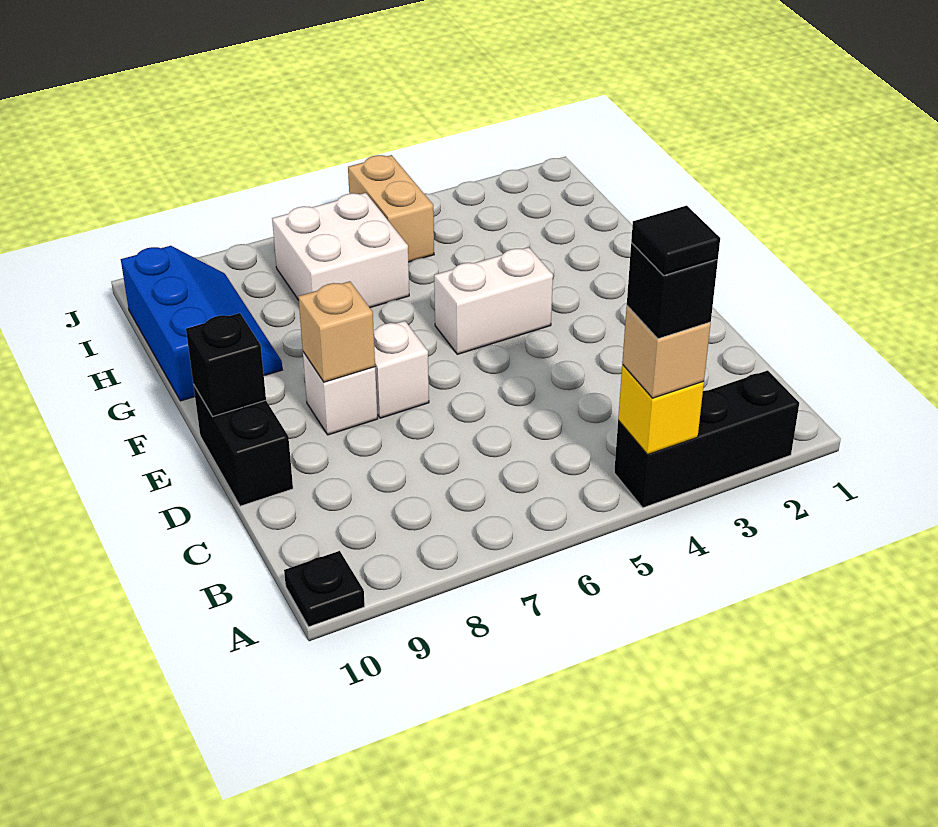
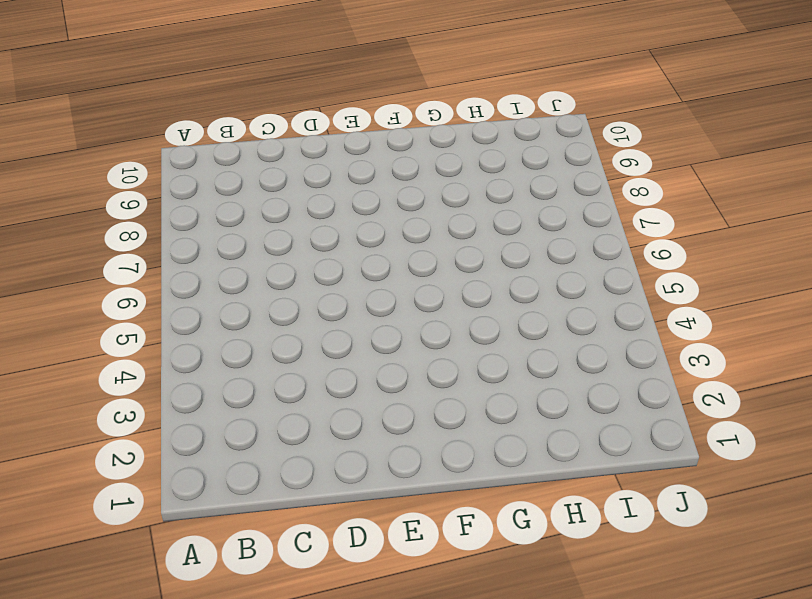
none -> black 1x3 brick [614,370,799,508]
none -> black 1x1 plate [284,551,365,627]
none -> black 1x2 brick [194,386,293,506]

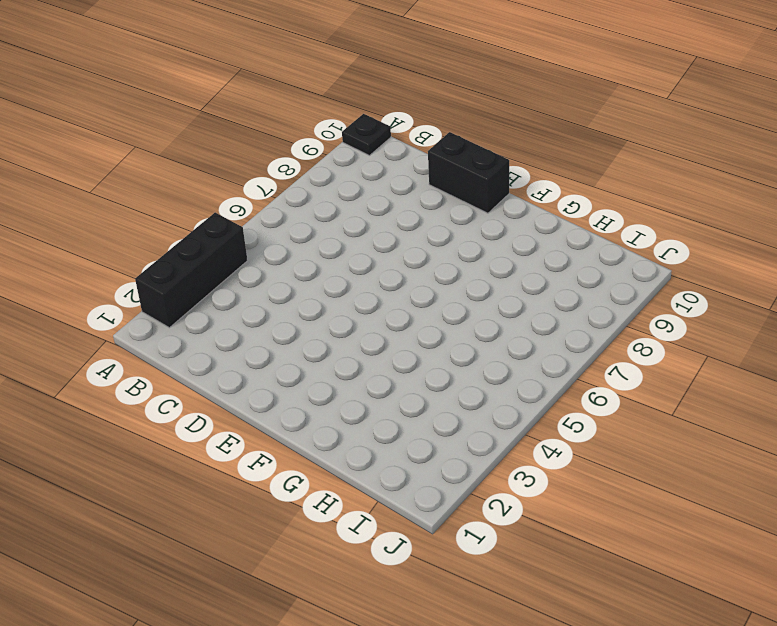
none -> white 1x1 brick [374,321,429,418]
none -> white 1x1 brick [303,352,378,435]
none -> white 1x2 brick [434,247,553,354]

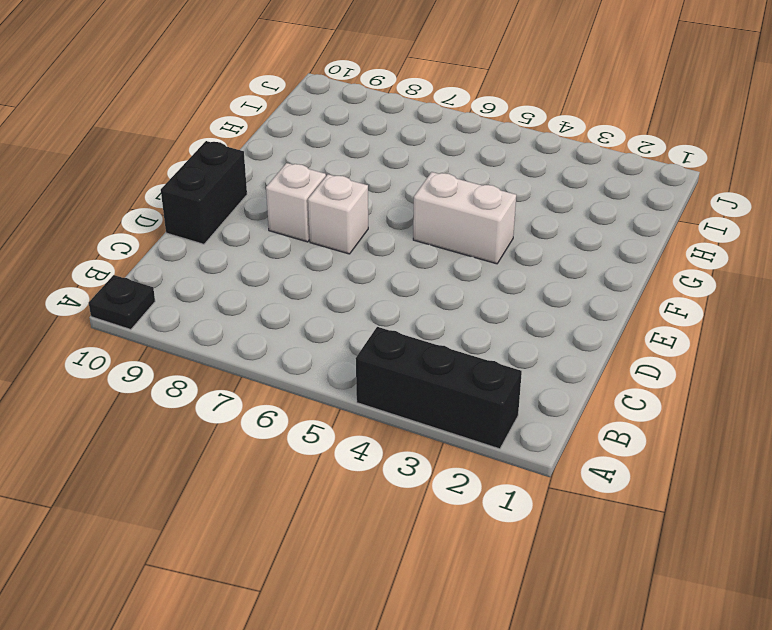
none -> blue 2x3 slope [121,246,282,401]
none -> white 2x2 brick [272,193,409,308]
none -> tan 1x2 brick [348,155,434,262]

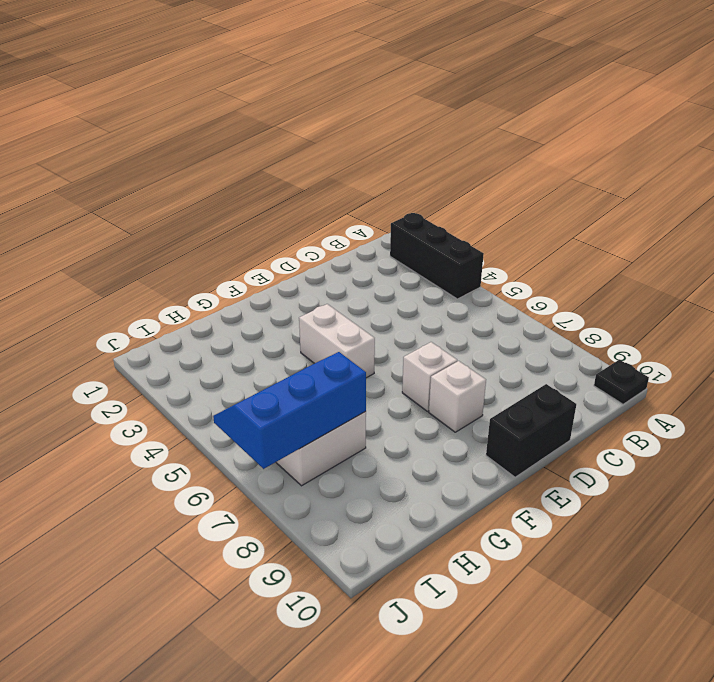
blue 2x3 slope [213,352,366,469] -> blue 2x3 slope moved to [121,246,282,401]
none -> tan 1x2 brick [348,155,434,262]
none -> yellow 1x1 brick [618,365,704,454]
none -> tan 1x1 brick [298,281,375,382]

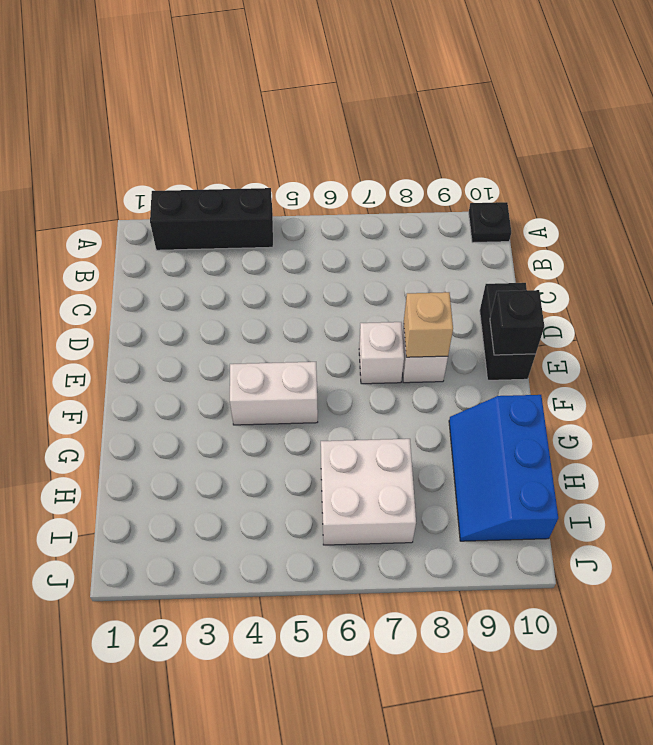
none -> tan 1x2 brick [348,155,434,262]
none -> yellow 1x1 brick [618,365,704,454]
none -> tan 1x1 brick [622,306,711,398]

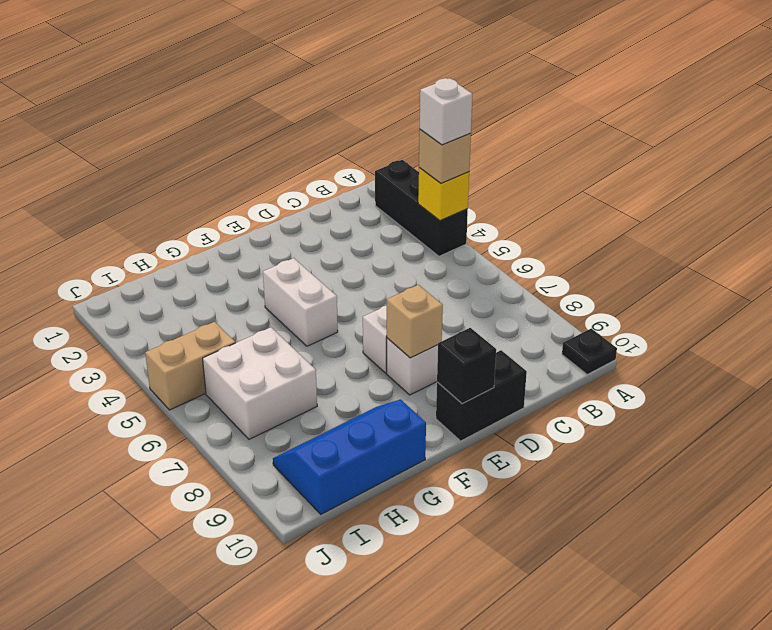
white 1x1 brick [420,78,472,145] -> black 1x1 brick [627,243,718,339]
none -> black 1x1 tile [631,206,720,276]

